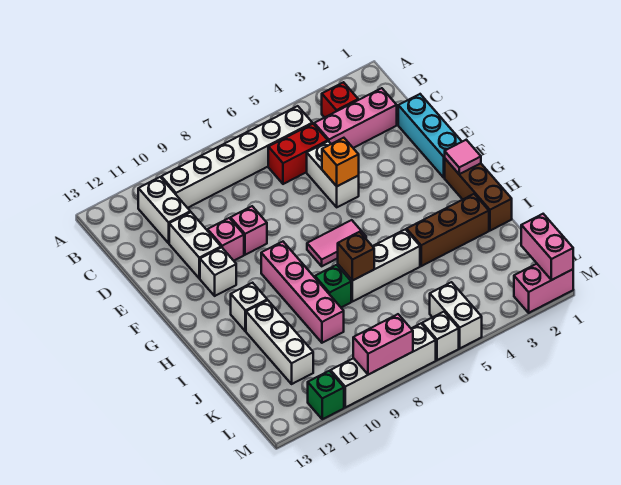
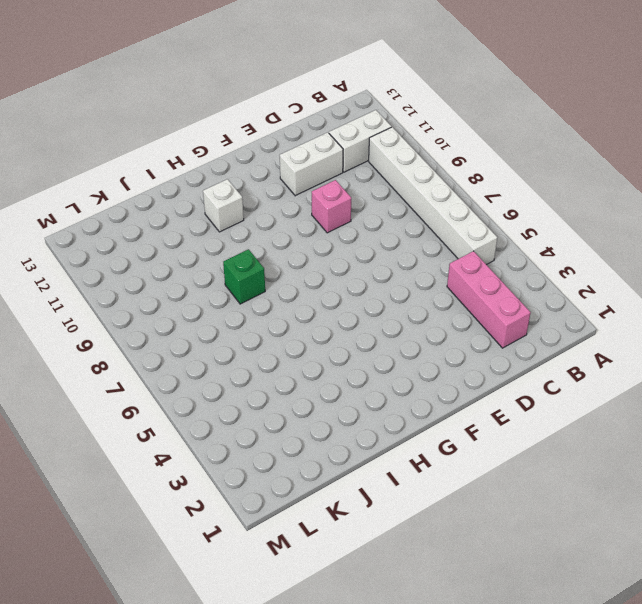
none -> red 1x1 brick [322,82,358,117]
none -> red 1x2 brick [268,124,328,184]
none -> cyan 1x3 brick [398,94,462,178]

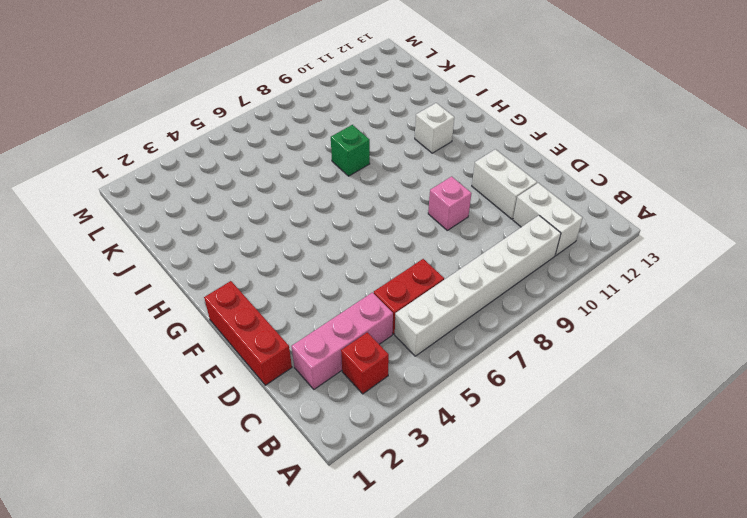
red 1x3 brick [204,281,292,385] -> cyan 1x3 brick [398,94,462,178]
none -> white 1x2 brick [307,141,359,207]
none -> pink 1x1 brick [208,218,244,261]
none -> white 1x1 brick [200,247,236,296]

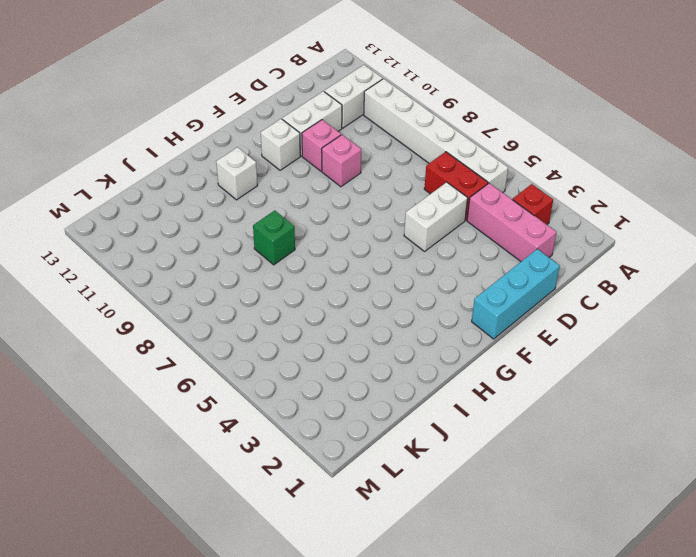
none -> brown 1x3 brick [445,159,512,231]
none -> pink 1x2 tile [307,220,366,266]
none -> pink 1x4 brick [261,242,344,343]

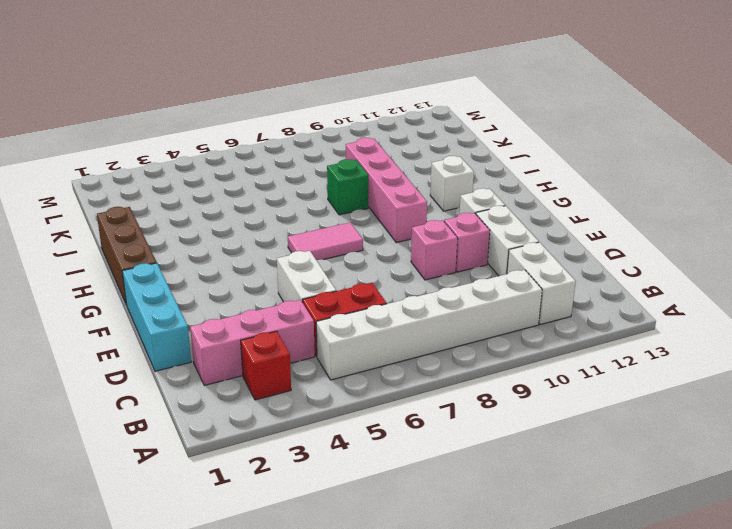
none -> brown 1x3 brick [407,194,489,266]
none -> white 1x3 brick [338,229,420,302]
none -> white 1x3 brick [246,300,313,384]

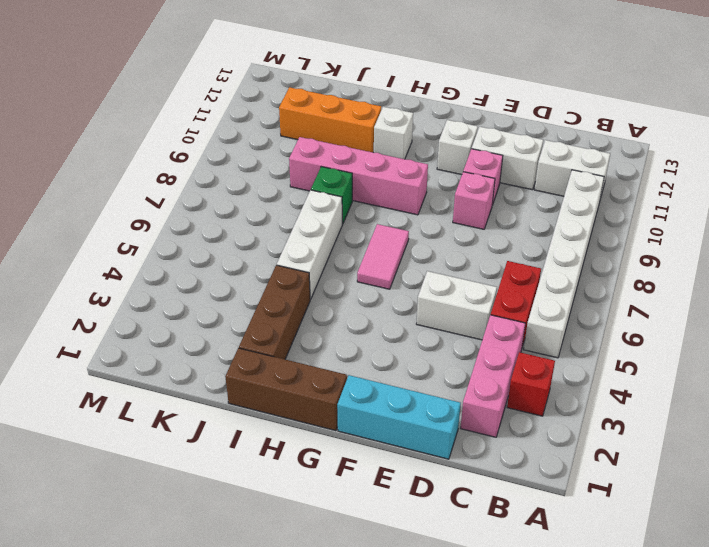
orange 1x3 brick [279,87,381,152] -> white 1x3 brick [246,300,313,384]
none -> white 1x2 brick [430,282,482,348]
none -> pink 1x2 brick [514,264,573,313]
none -> white 1x1 brick [422,312,459,360]

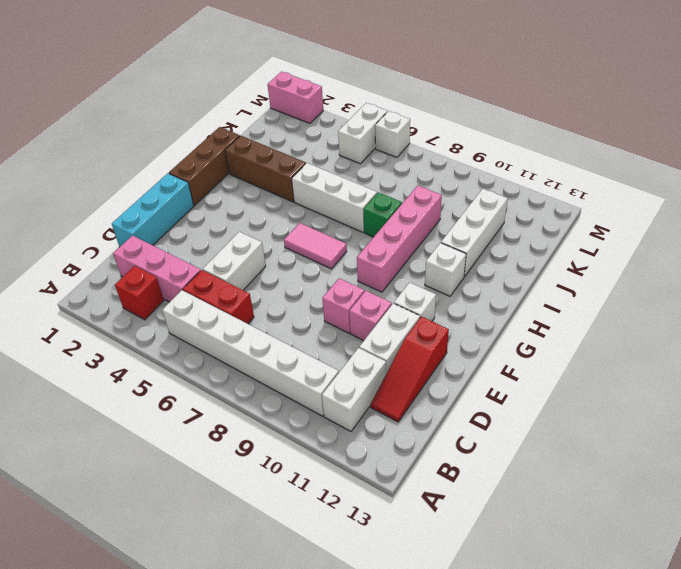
red 1x3 slope [371,317,449,422] -> none
none -> white 1x4 brick [331,324,436,407]
none -> green 1x1 brick [308,371,344,419]
none -> orange 1x1 brick [322,138,359,186]

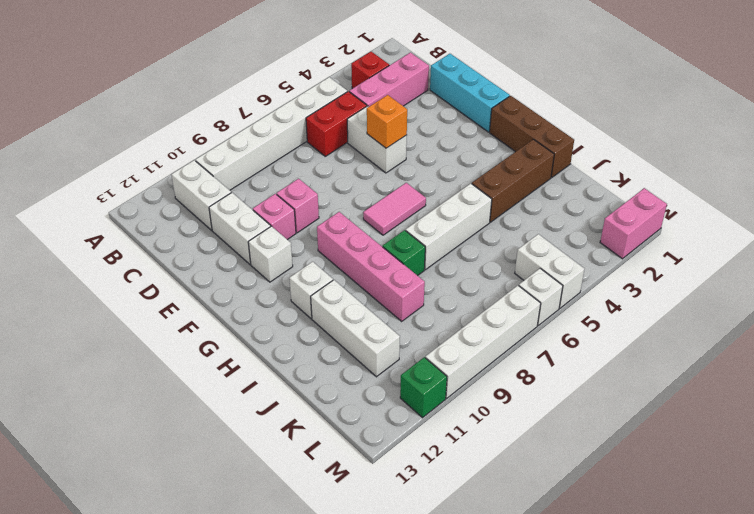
none -> pink 1x1 tile [445,140,481,174]
none -> brown 1x1 brick [338,232,374,281]
none -> pink 1x2 brick [521,214,573,280]

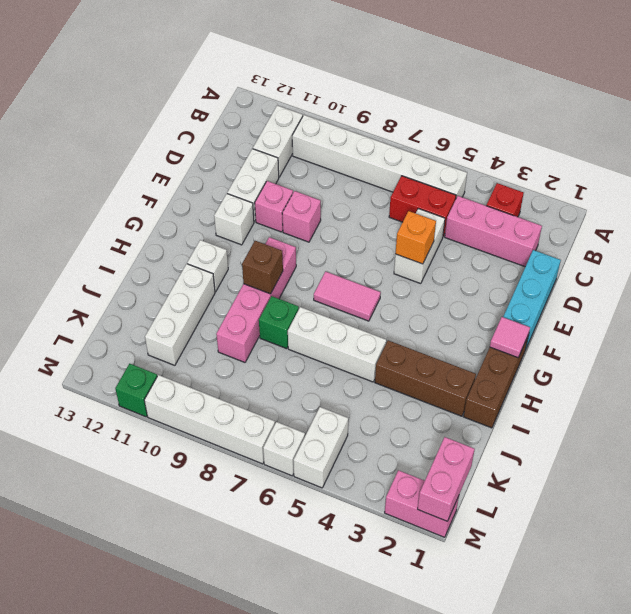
brown 1x1 brick [242,241,283,294] -> brown 1x1 brick moved to [338,232,374,281]
none -> pink 1x2 brick [353,314,413,375]

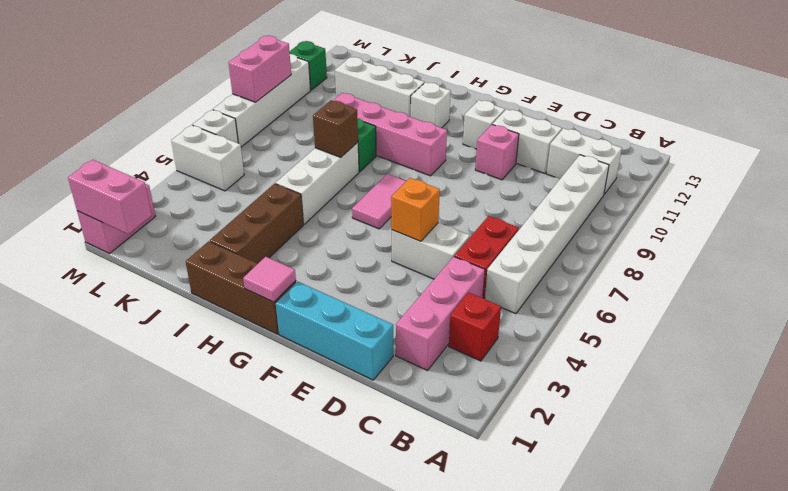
none -> pink 1x1 brick [230,206,267,255]

